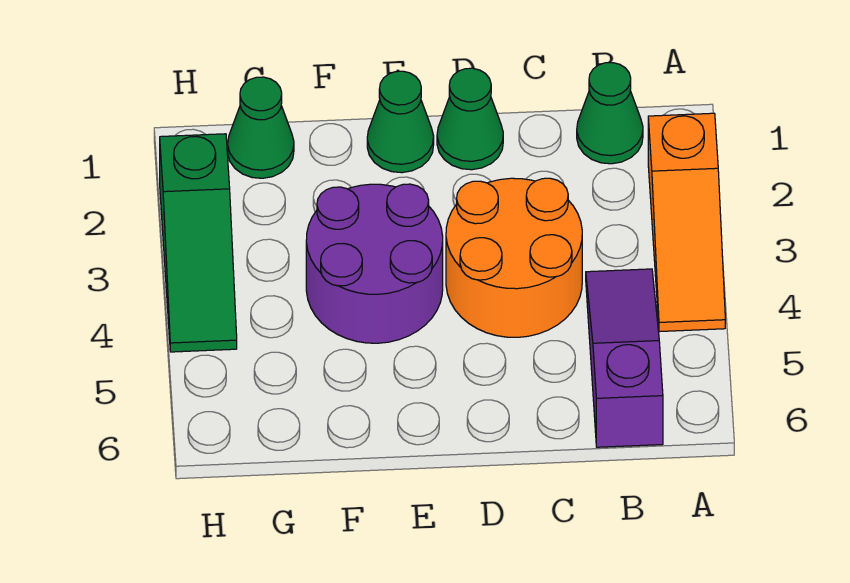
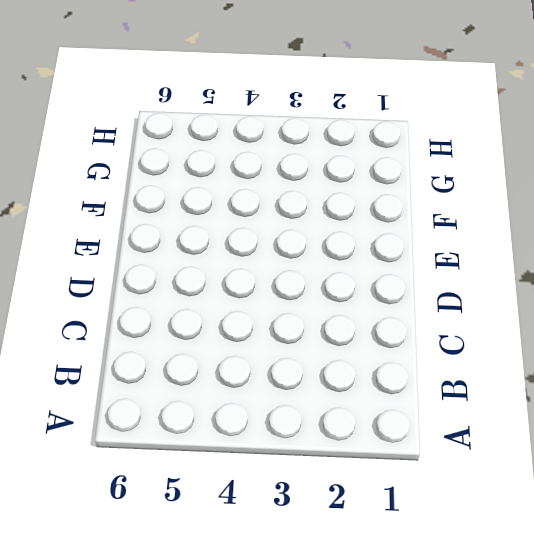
none -> orange 1x3 slope [648,113,725,332]
none -> green 1x1 cone [577,63,643,164]

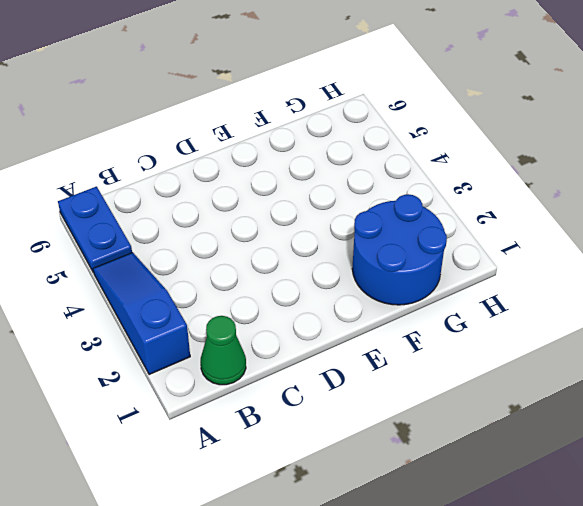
blue 1x3 slope [93,252,190,375] -> orange 1x3 slope [648,113,725,332]
blue 1x2 plate [58,187,132,272] -> none
blue 2x2 round brick [352,194,447,305] -> green 1x1 cone [228,77,294,178]
none -> purple 1x3 slope [586,269,663,447]
none -> orange 2x2 round brick [446,178,582,337]

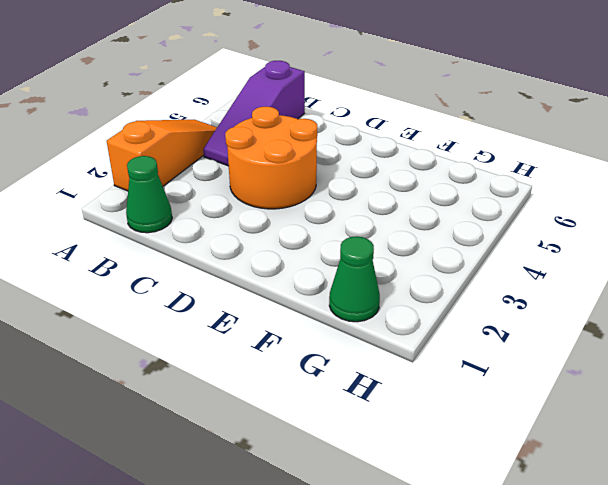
none -> green 1x1 cone [437,68,503,170]
none -> green 1x1 cone [367,71,434,173]

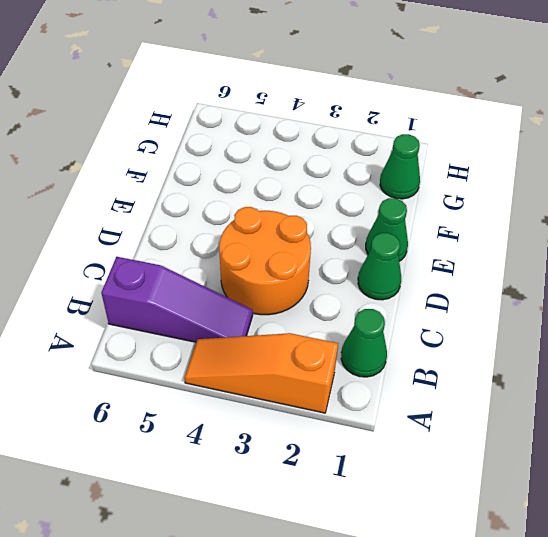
none -> purple 2x2 round brick [306,184,443,343]
none -> green 1x3 slope [160,134,237,352]

